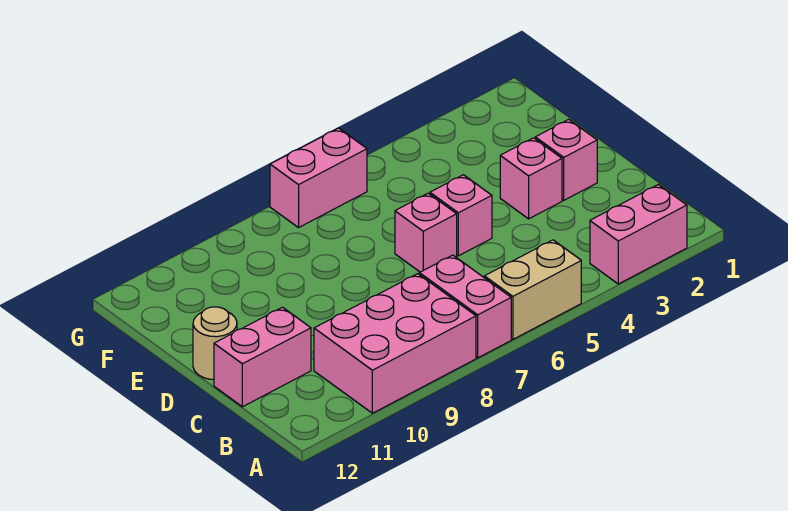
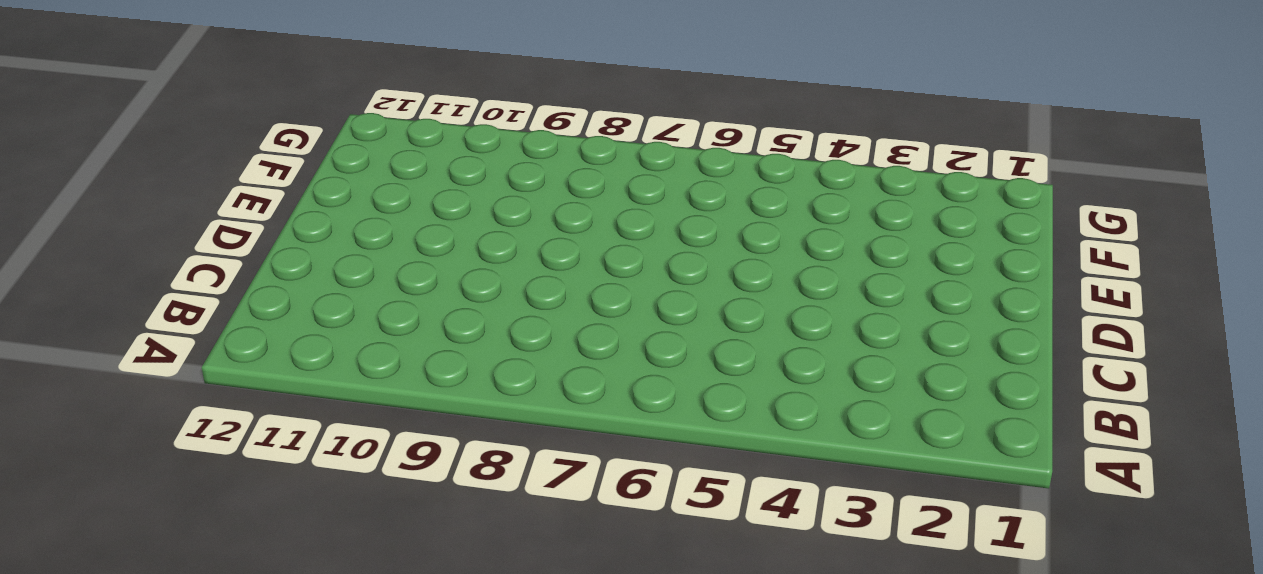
none -> pink 1x2 brick [590,185,687,284]
none -> tan 1x2 brick [484,240,581,339]

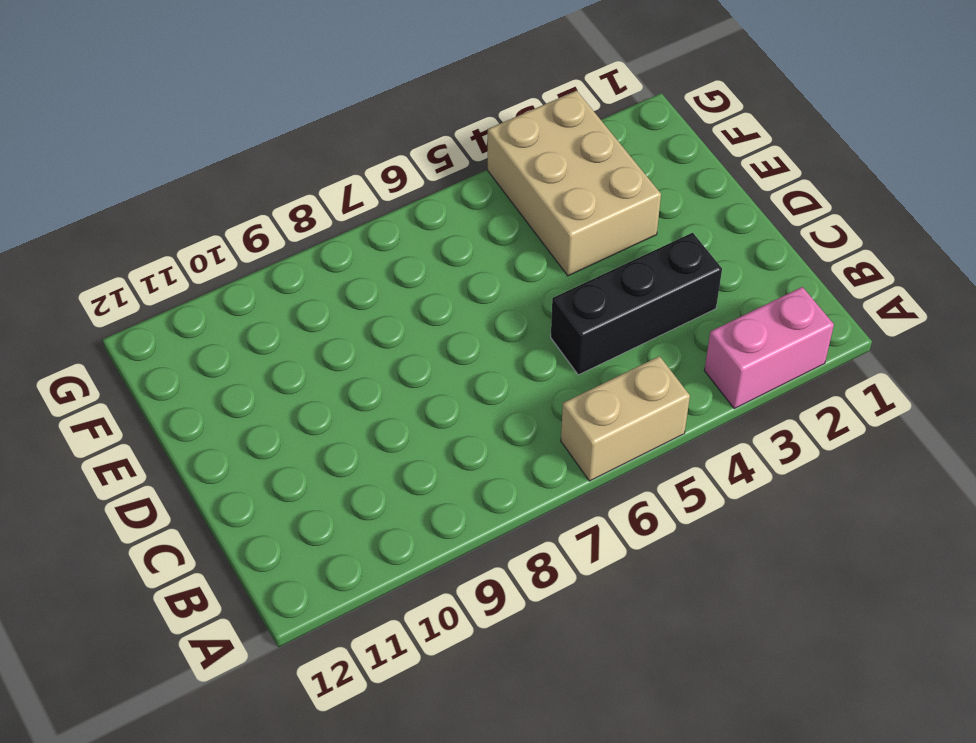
black 1x3 brick [551,233,722,375] -> none
tan 2x3 brick [488,91,661,276] -> none
none -> pink 1x2 brick [419,255,511,358]
none -> pink 2x3 brick [314,274,476,413]

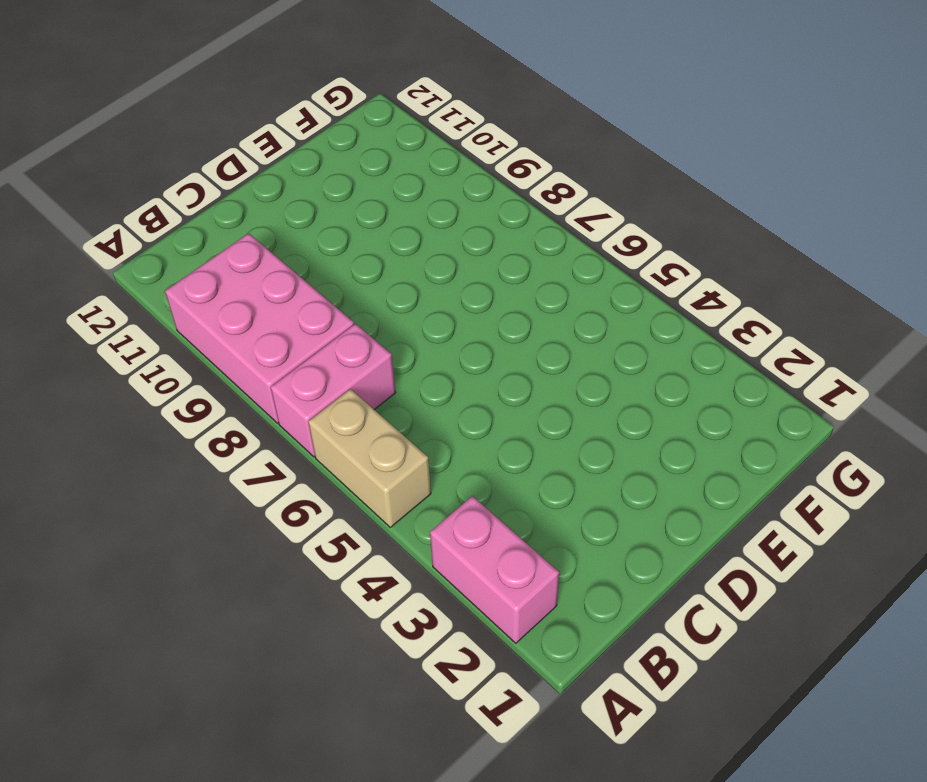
none -> pink 1x2 brick [214,307,311,407]
none -> pink 1x1 brick [535,119,597,200]

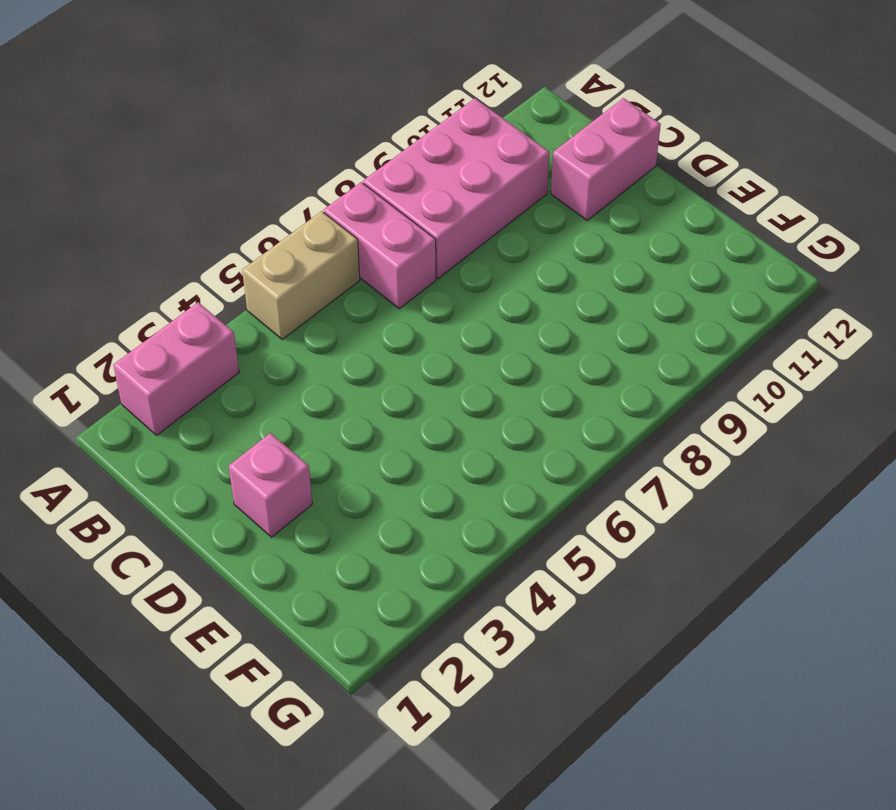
none -> pink 1x1 brick [500,138,562,219]
none -> pink 1x1 brick [430,175,492,256]

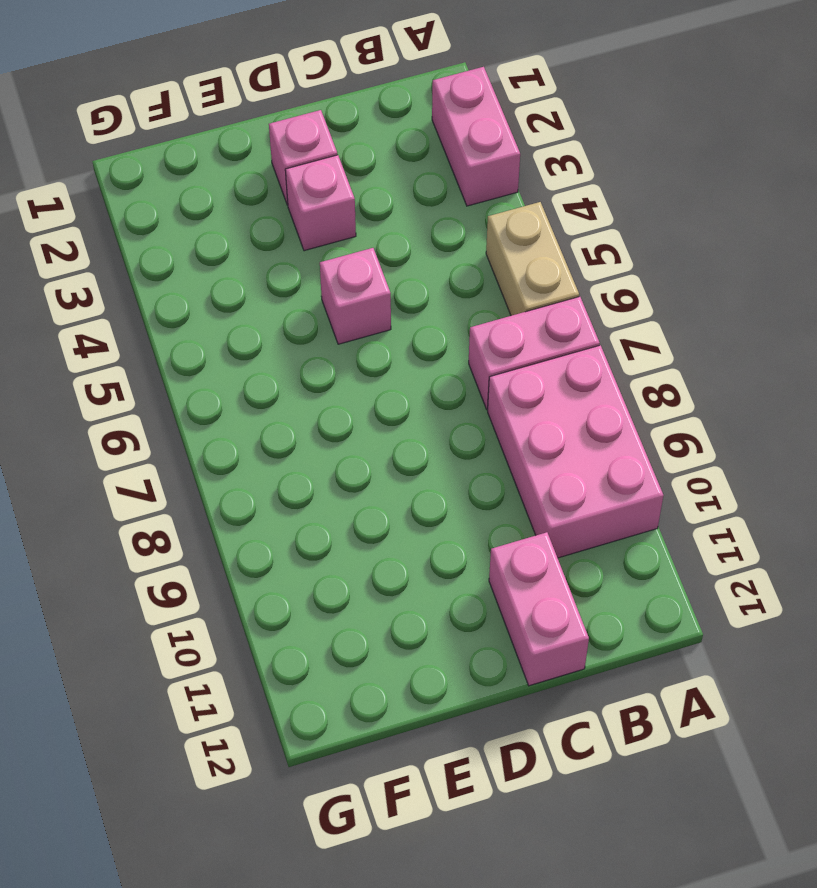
none -> pink 1x1 brick [395,193,457,272]
none -> tan 1x1 round brick [193,307,237,379]

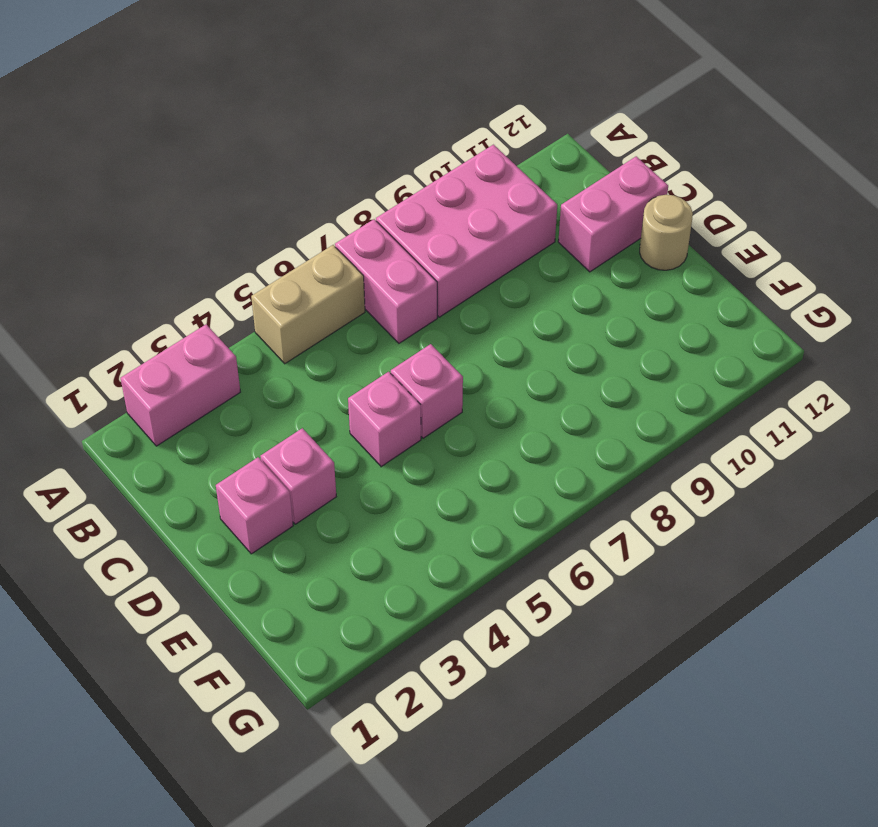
none -> pink 1x2 brick [270,128,367,228]

